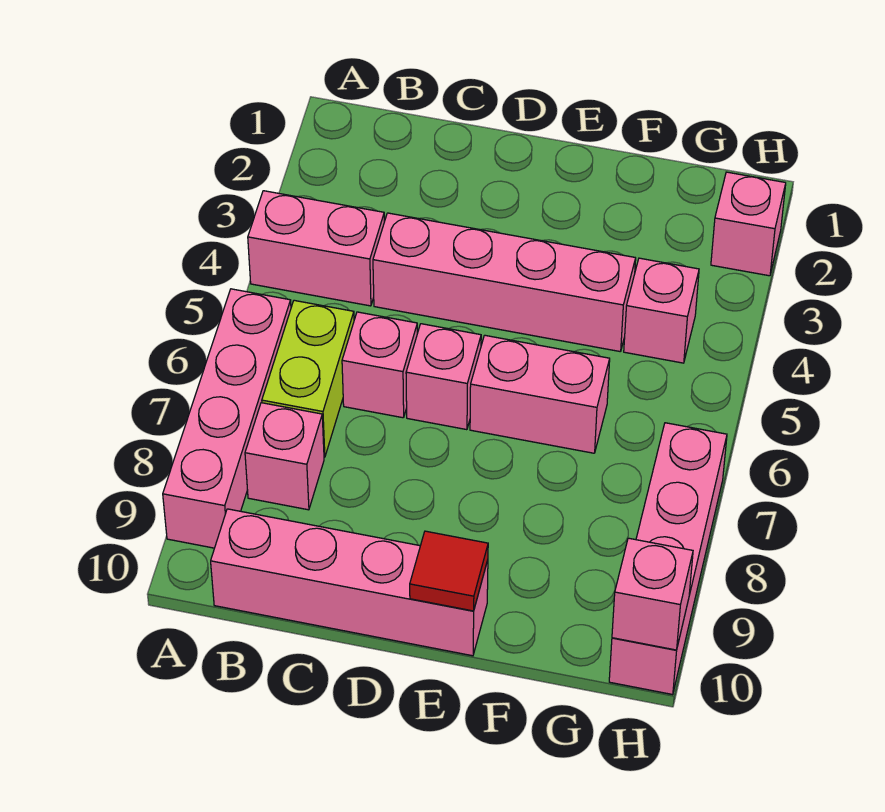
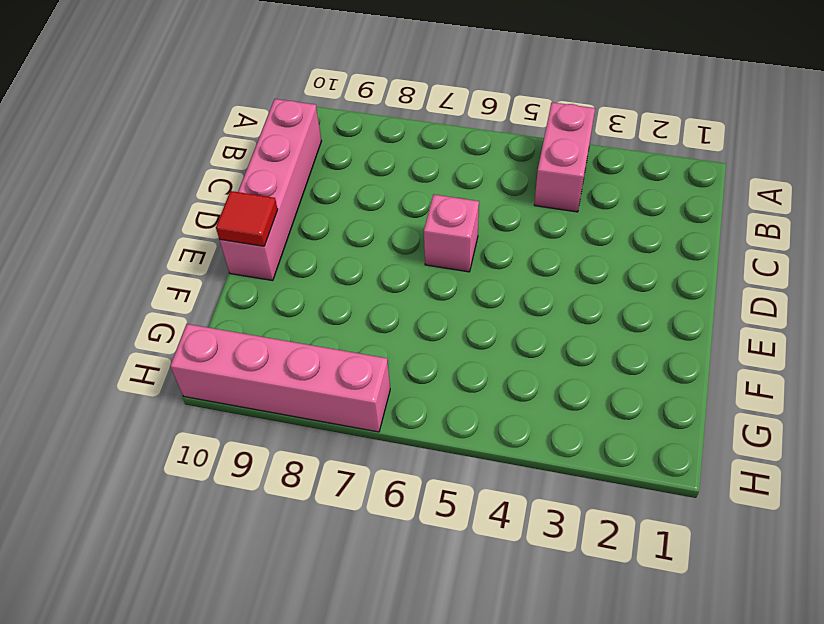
none -> pink 1x4 brick [163,289,291,548]
none -> lime 1x2 brick [262,300,354,457]
none -> pink 1x1 brick [245,403,324,510]

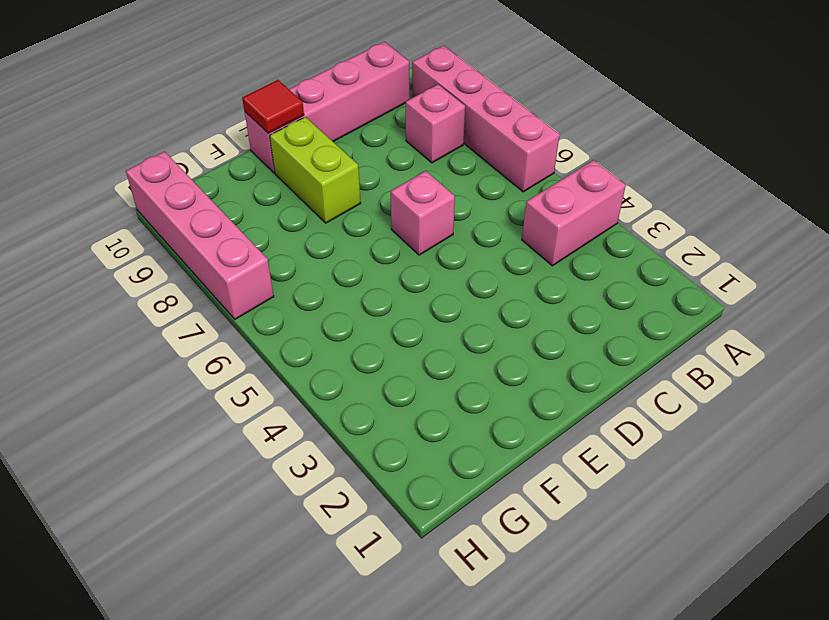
lime 1x2 brick [270,117,361,223] -> lime 1x2 brick moved to [262,300,354,457]
none -> pink 1x4 brick [373,213,636,352]
none -> pink 1x1 brick [342,312,417,418]
none -> pink 1x2 brick [470,335,610,453]

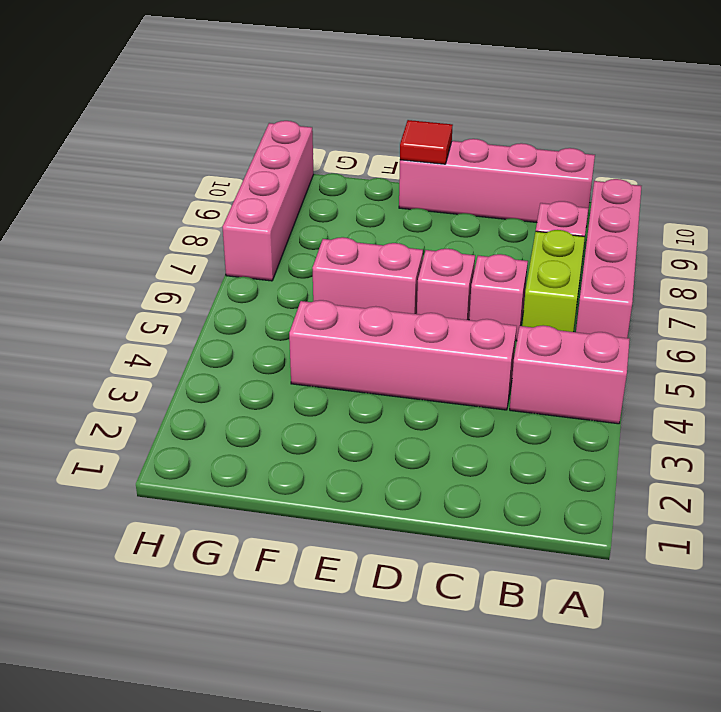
none -> pink 1x1 brick [624,258,699,363]
none -> pink 1x1 brick [711,172,786,276]
none -> pink 1x1 brick [612,538,693,650]

